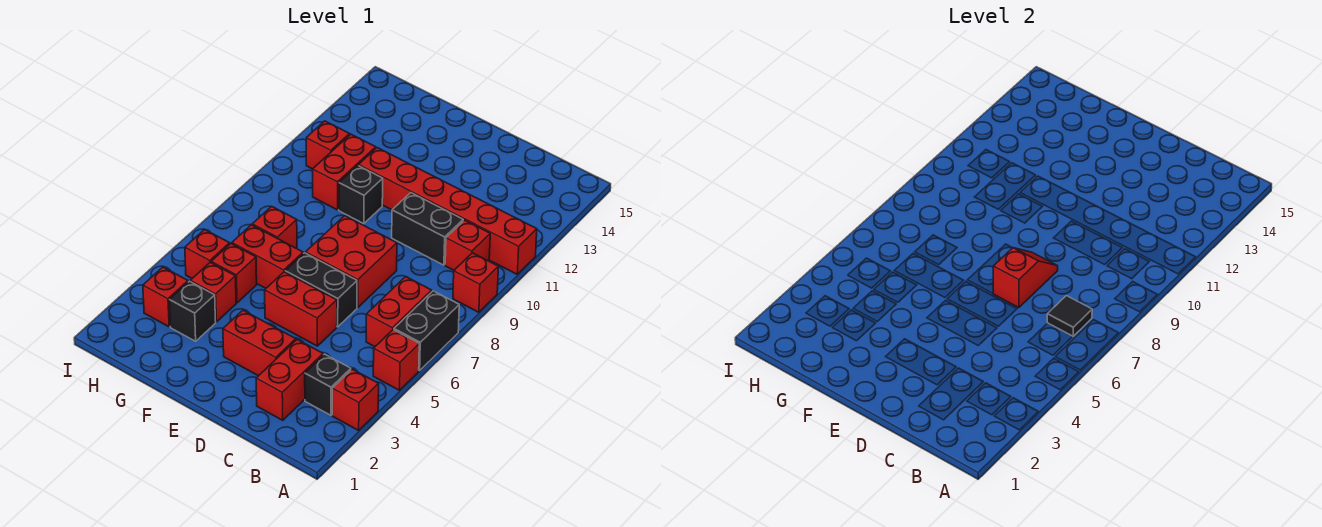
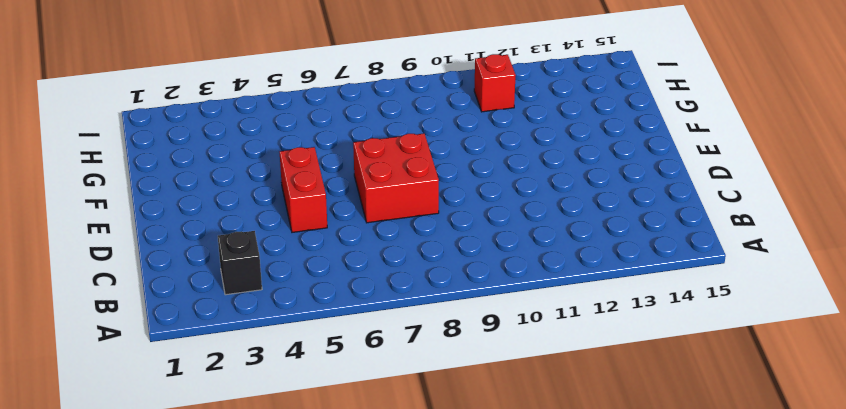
none -> red 1x1 brick [332,369,379,430]
none -> red 1x1 brick [373,330,419,390]
none -> black 1x2 brick [394,291,459,371]

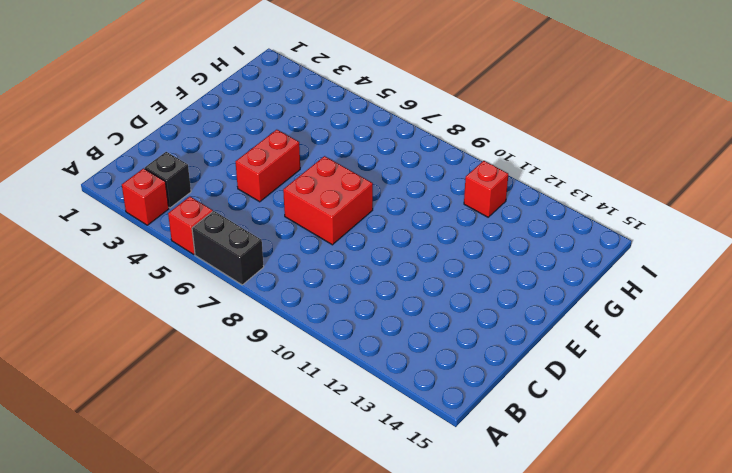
none -> red 1x1 brick [453,253,498,312]
none -> red 1x6 brick [359,148,537,274]
none -> red 1x2 brick [366,277,432,347]

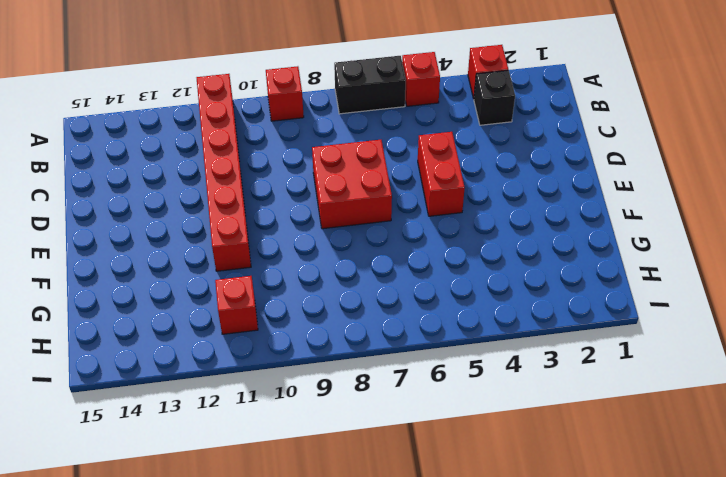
none -> red 1x2 brick [366,277,432,347]
none -> red 1x1 brick [445,220,490,270]
none -> red 1x2 brick [256,340,323,420]

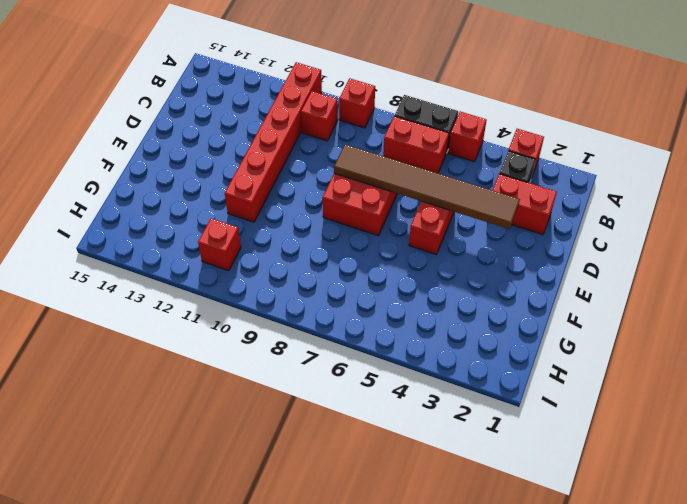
brown 1x6 tile [334,145,520,229] -> red 1x2 slope [993,248,1058,308]
none -> black 1x2 brick [392,193,463,265]
none -> red 1x2 brick [223,310,296,376]
none -> black 1x2 brick [285,253,357,327]

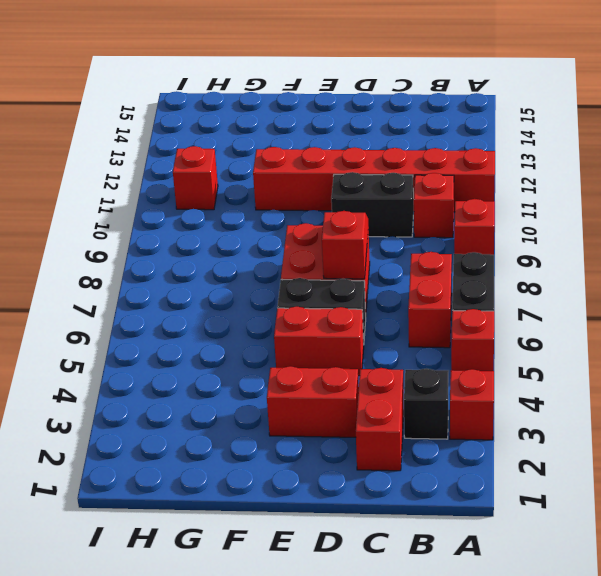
none -> red 1x2 brick [232,225,303,288]
none -> black 1x1 brick [339,165,383,224]
none -> black 1x1 brick [169,281,216,341]

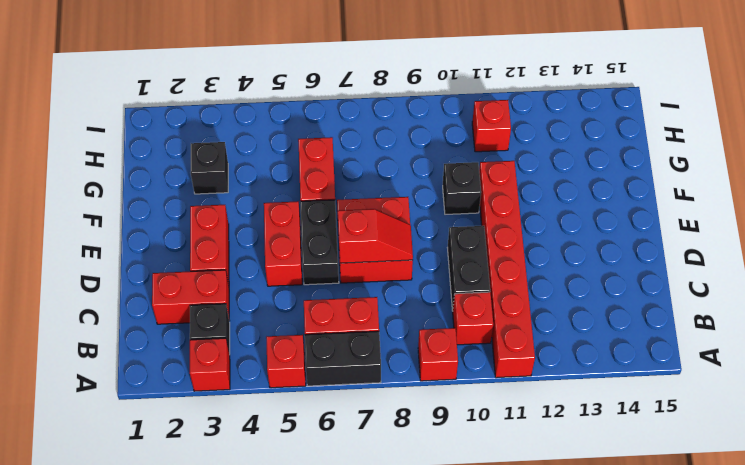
none -> red 1x1 brick [190,262,236,322]
none -> red 1x1 brick [211,244,257,303]
none -> red 1x1 brick [252,206,297,248]

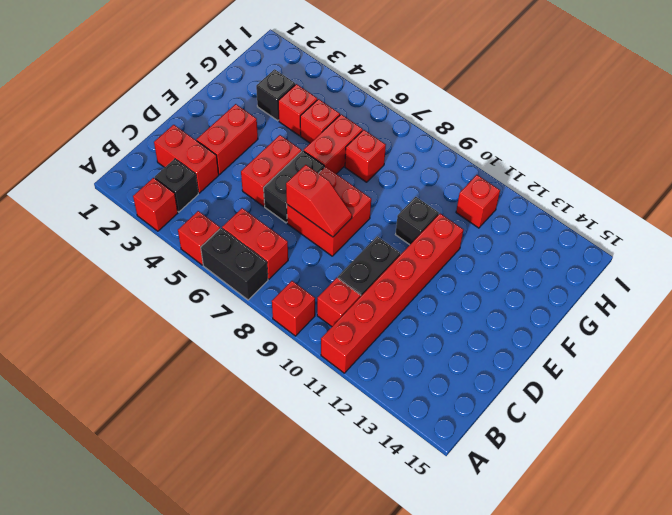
none -> red 1x2 brick [313,134,376,210]
none -> red 1x1 brick [143,267,188,327]
none -> red 1x1 brick [185,229,230,278]

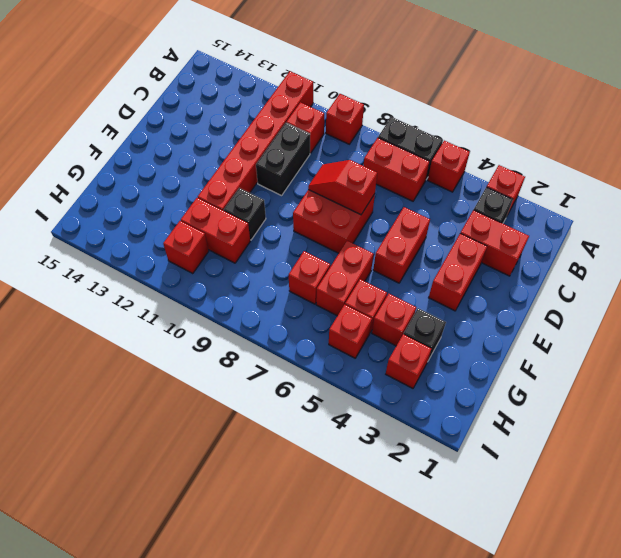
none -> black 1x2 brick [285,253,357,327]
none -> black 1x1 tile [1047,296,1092,336]

